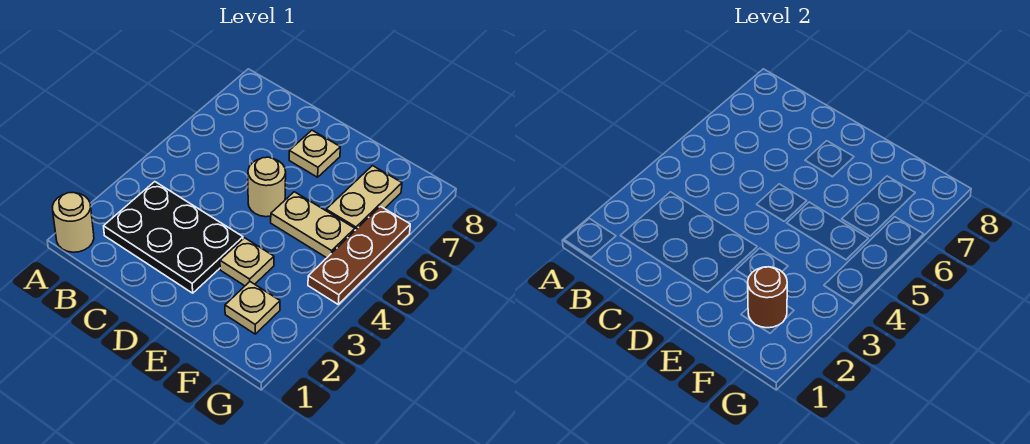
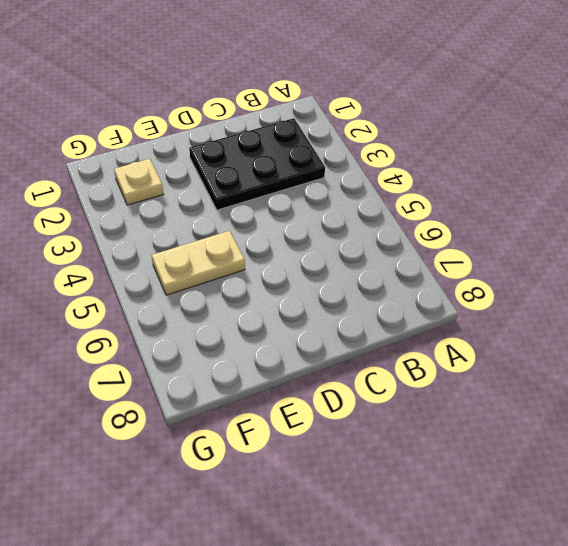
none -> tan 1x1 round brick [52,192,94,252]
none -> tan 1x1 round brick [248,157,286,217]

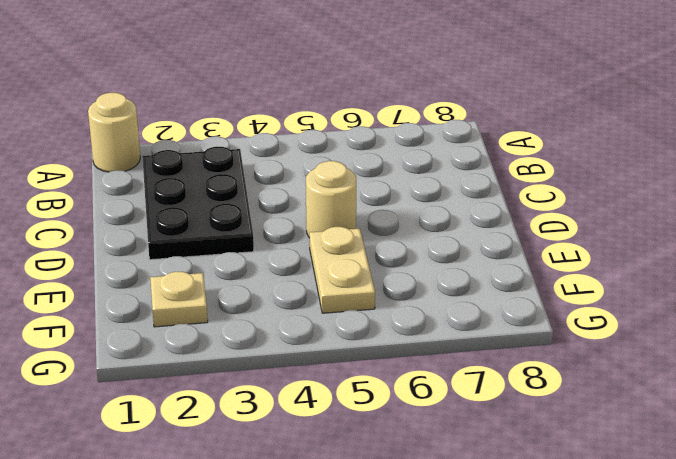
none -> tan 1x1 plate [289,130,340,177]
none -> tan 1x1 plate [220,238,274,286]

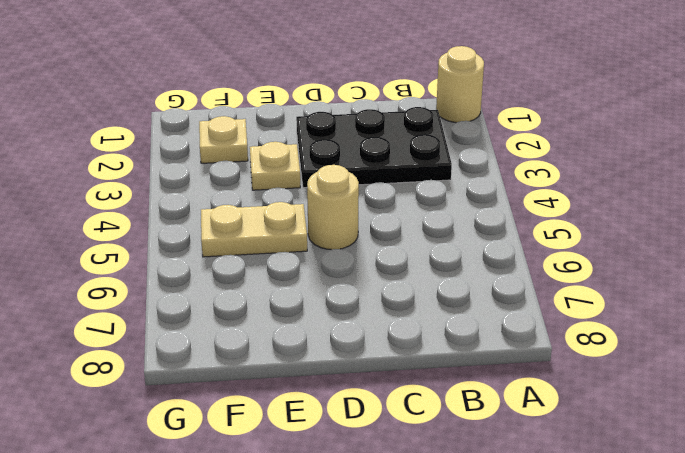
none -> tan 1x1 plate [289,130,340,177]
none -> tan 1x2 plate [326,166,402,230]

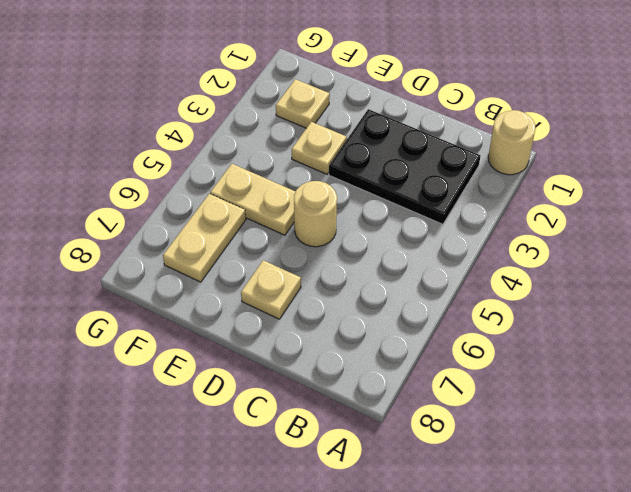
none -> brown 1x3 plate [308,206,410,304]
none -> brown 1x1 round brick [748,267,787,328]

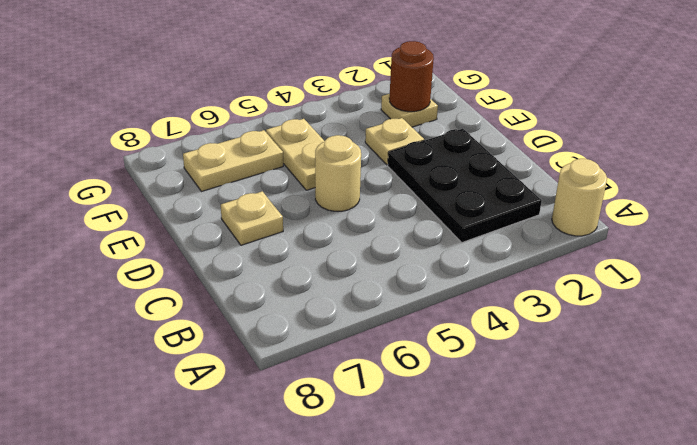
none -> brown 1x3 plate [308,206,410,304]

